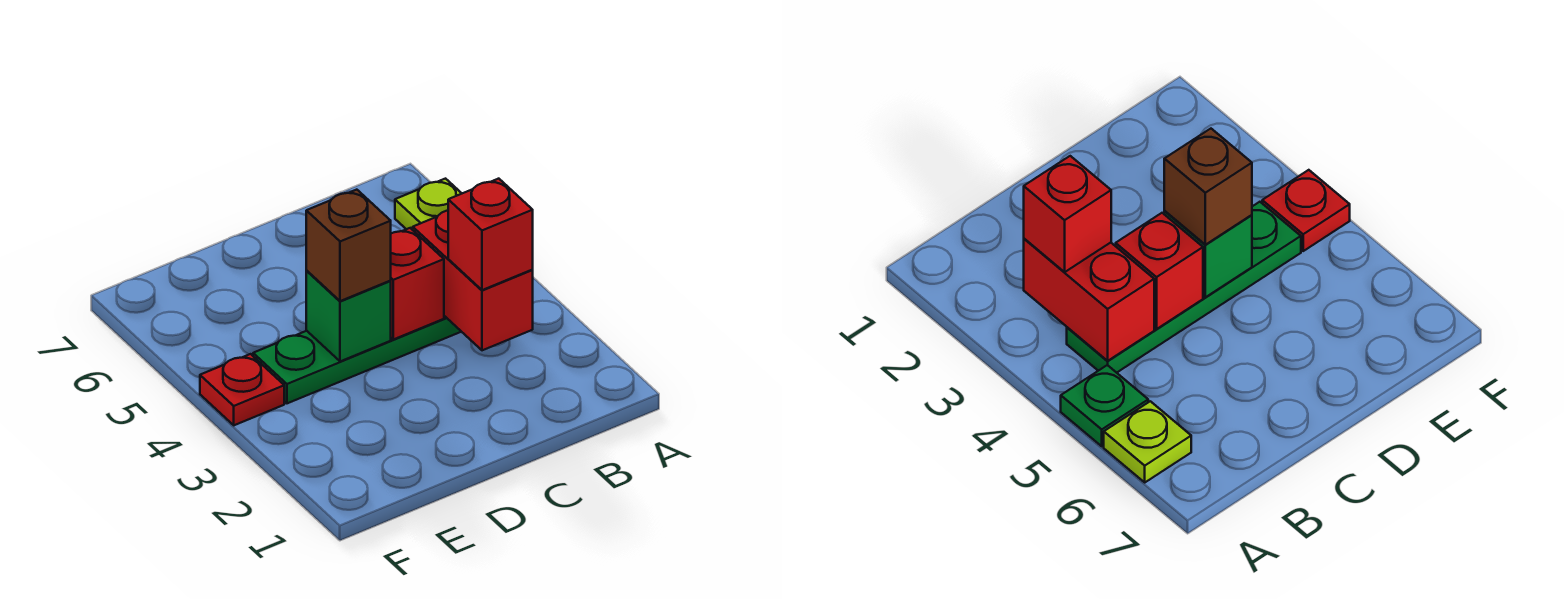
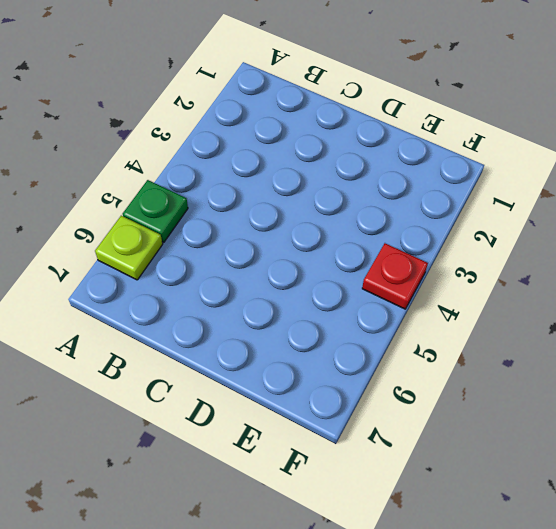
none -> green 1x4 plate [253,316,461,403]
none -> red 1x2 brick [413,210,533,350]

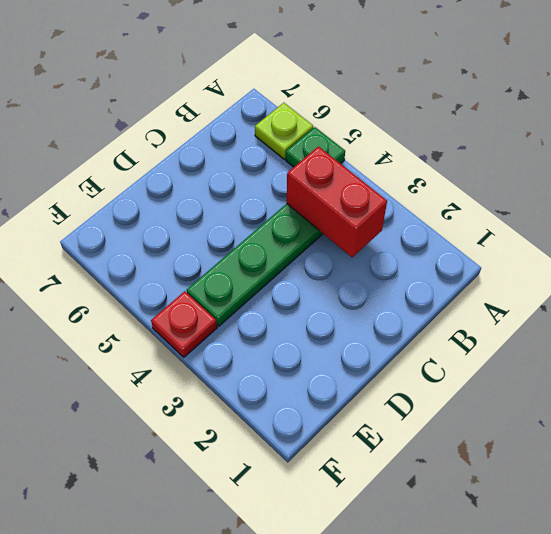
none -> red 1x1 brick [391,228,444,339]
none -> green 1x1 brick [306,271,391,361]

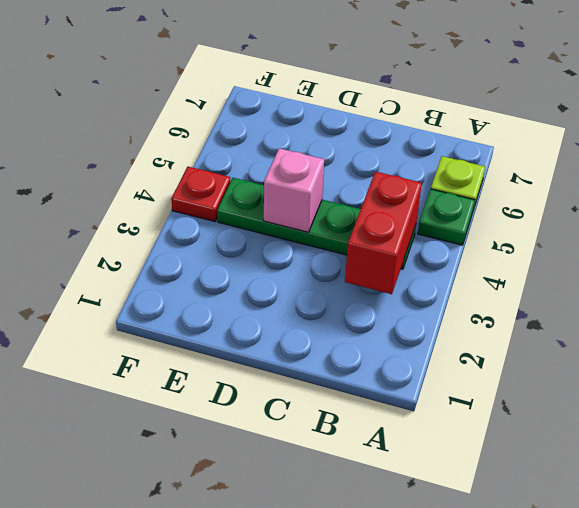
pink 1x1 brick [264,148,324,232] -> green 1x1 brick [306,271,391,361]
none -> red 1x1 brick [391,228,444,339]
none -> red 1x1 brick [448,179,533,290]

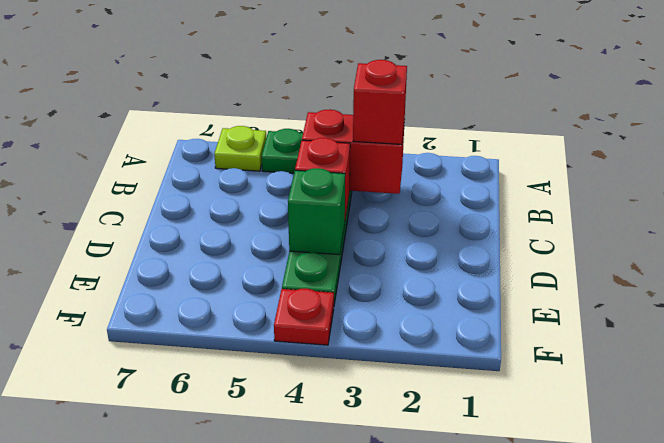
none -> brown 1x1 brick [306,190,391,301]

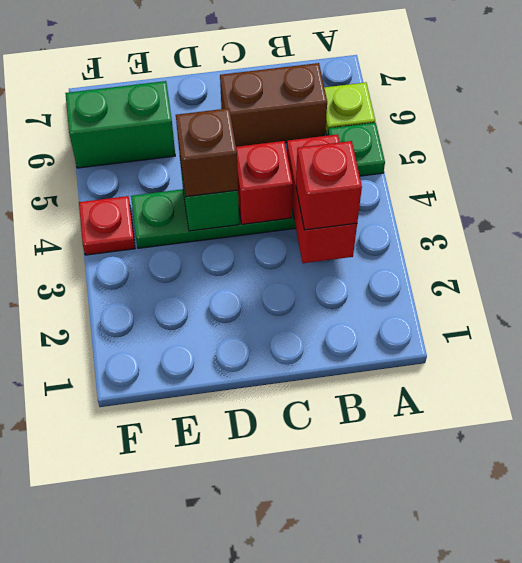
brown 1x2 brick [220,63,327,147] -> none
green 1x2 brick [65,81,175,168] -> none

